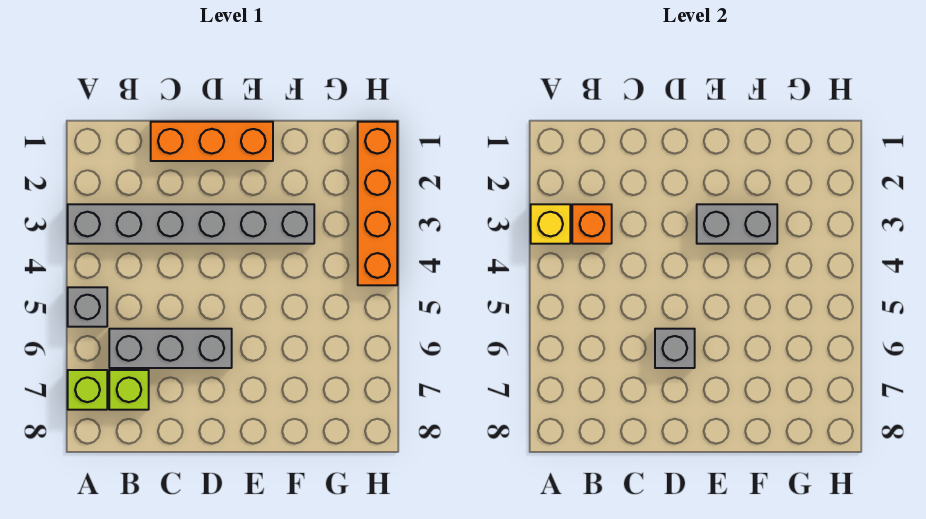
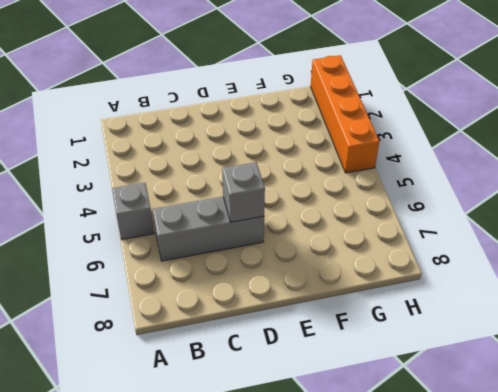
none -> grey 1x6 brick [68,204,314,244]
none -> lime 1x1 brick [68,370,107,410]

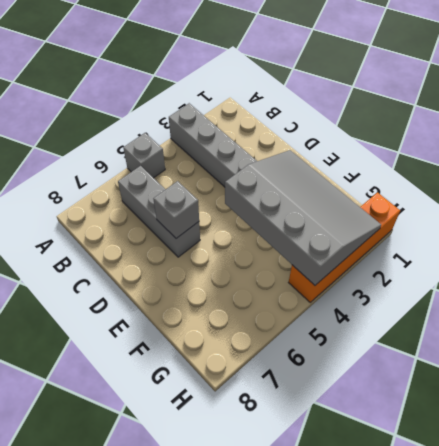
grey 3x4 slope [225,150,381,285] -> grey 1x2 brick [697,204,777,244]
none -> lime 1x1 brick [68,370,107,410]
none -> lime 1x1 brick [109,370,149,410]

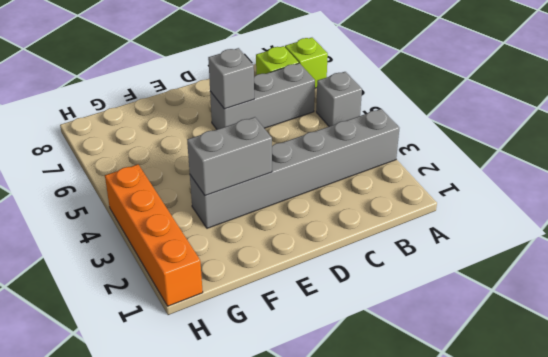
none -> orange 1x3 brick [151,122,273,161]
none -> yellow 1x1 brick [531,204,570,244]

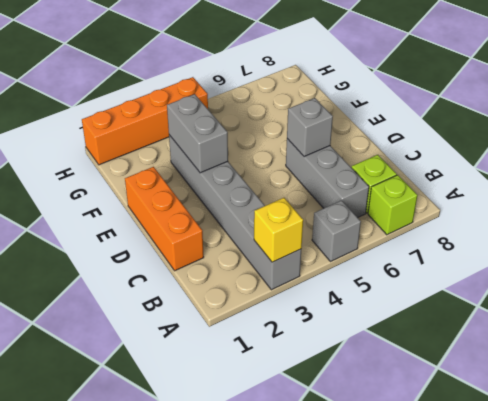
none -> orange 1x1 brick [572,204,612,244]

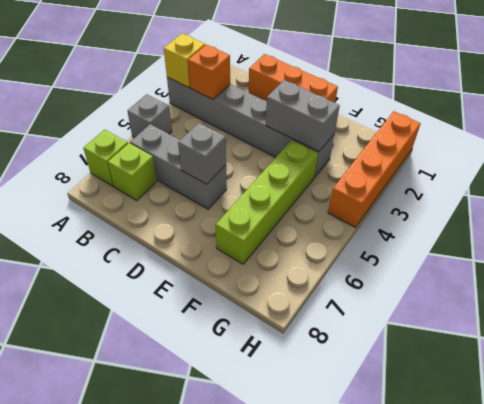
lime 1x4 brick [215,140,318,264] -> none

